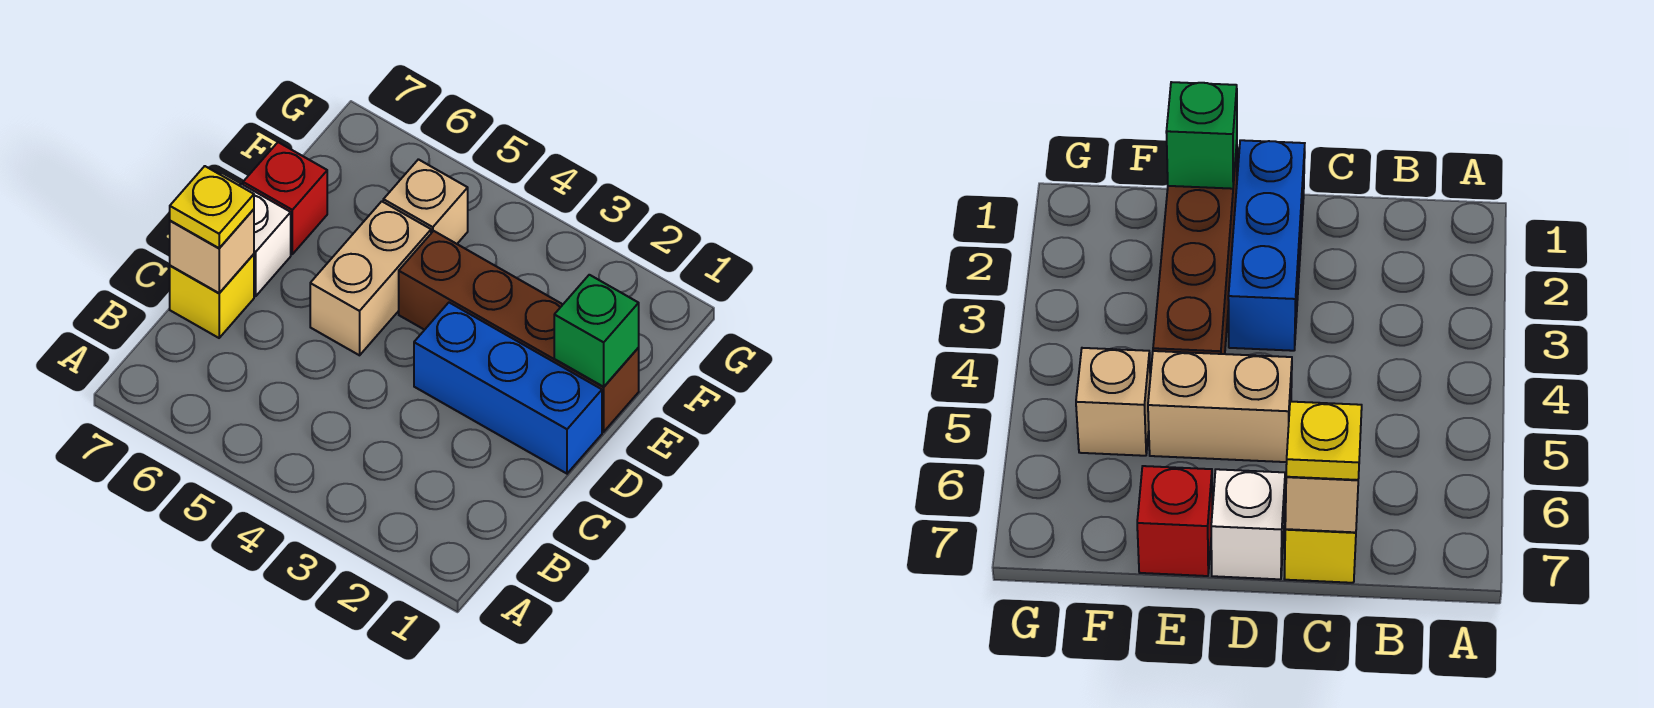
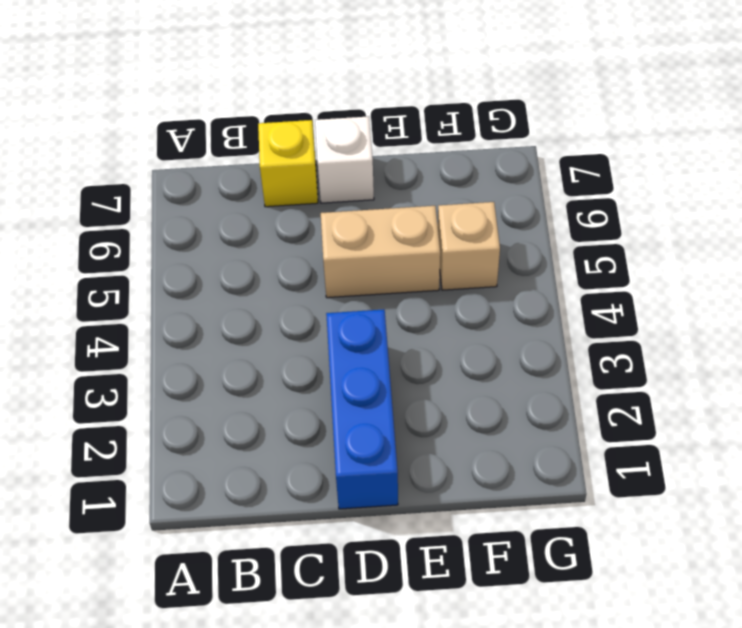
none -> brown 1x4 brick [399,231,639,432]
none -> red 1x1 brick [243,142,327,254]

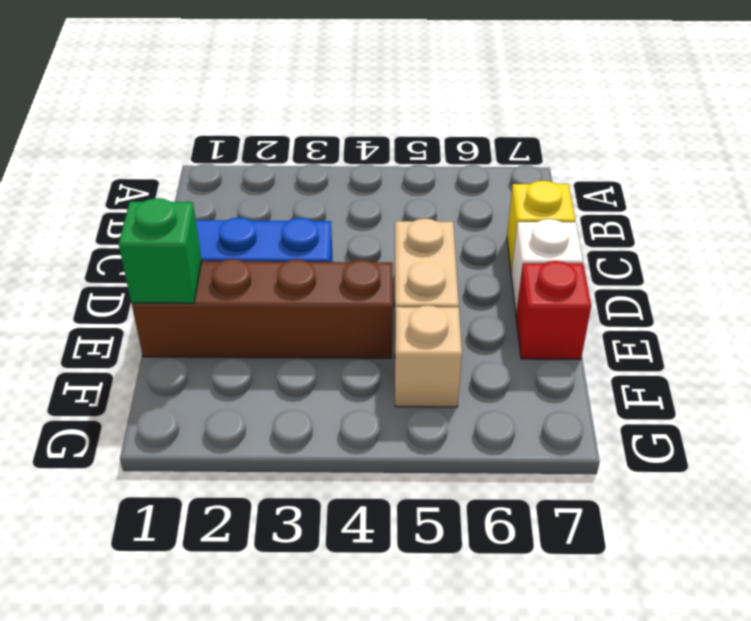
none -> tan 1x1 brick [170,209,254,293]
none -> yellow 1x1 plate [170,166,254,248]

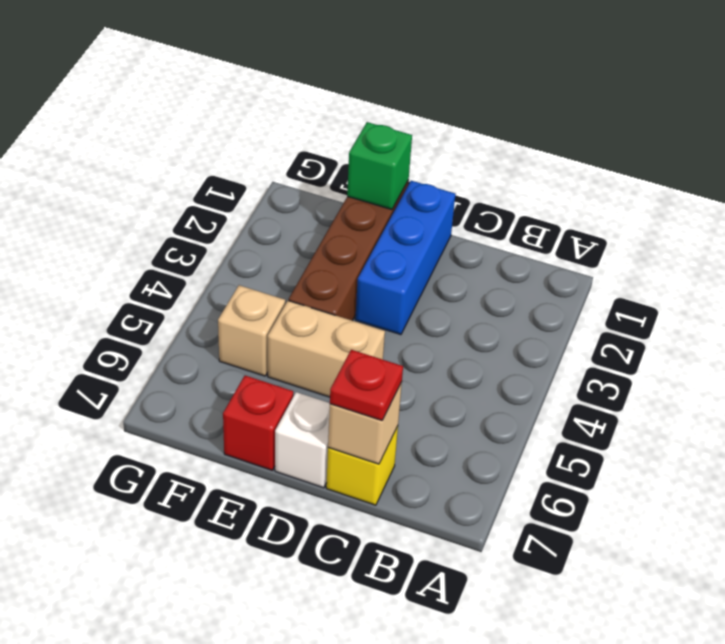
red 1x1 plate [330,350,403,420] -> yellow 1x1 plate [170,166,254,248]

